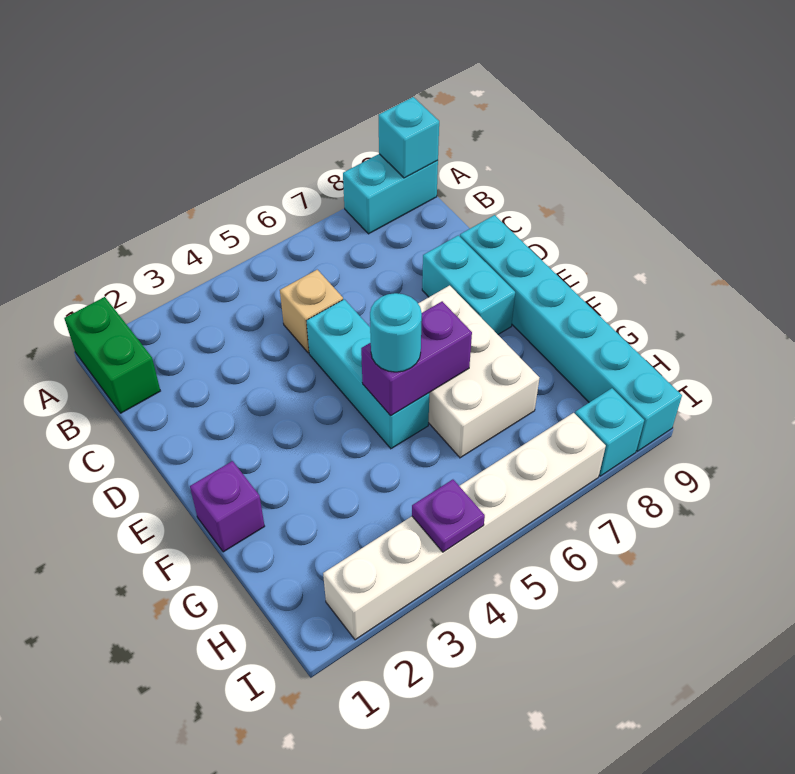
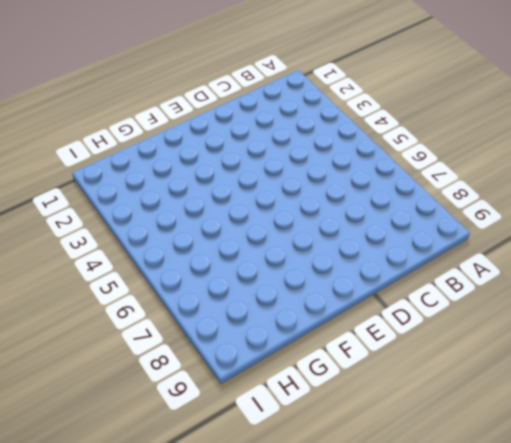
none -> green 1x2 brick [64,297,160,413]
none -> cyan 1x2 brick [343,154,438,234]
none -> tan 1x1 brick [280,270,343,353]

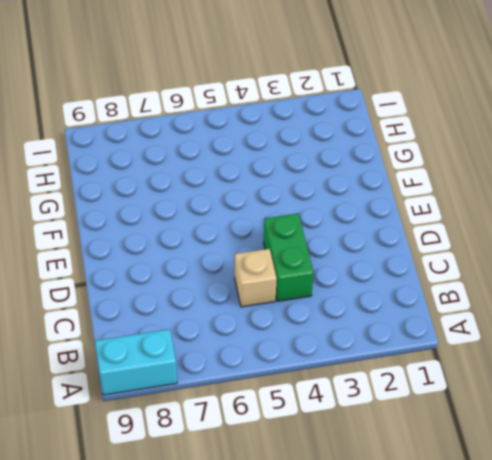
green 1x2 brick [263,214,314,301] -> green 1x2 brick moved to [64,297,160,413]
none -> cyan 1x3 brick [307,299,429,449]
none -> cyan 1x2 brick [422,235,515,334]
none -> cyan 1x6 brick [460,215,682,451]

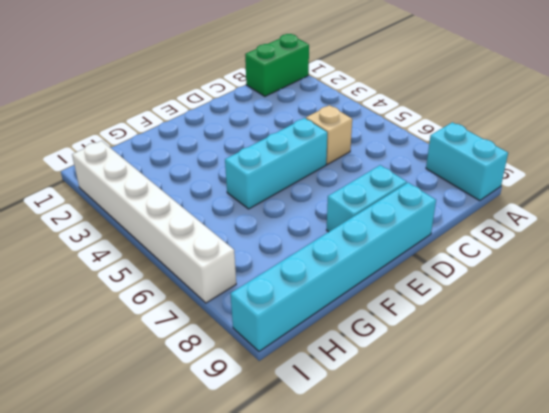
none -> white 2x3 brick [418,285,539,458]
none -> purple 1x1 brick [190,461,265,552]
none -> cyan 1x1 brick [575,388,644,476]

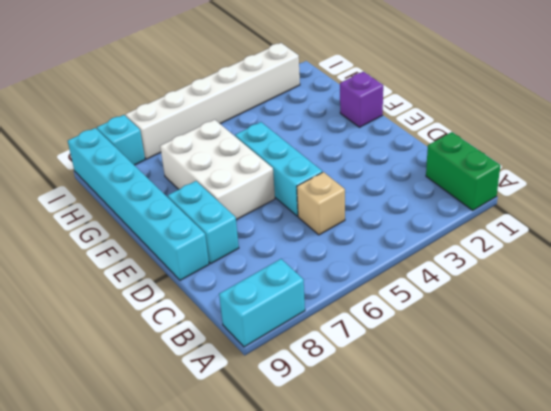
none -> cyan 1x1 brick [378,97,439,178]
none -> purple 1x2 brick [361,301,472,416]
none -> purple 1x1 plate [412,480,485,552]

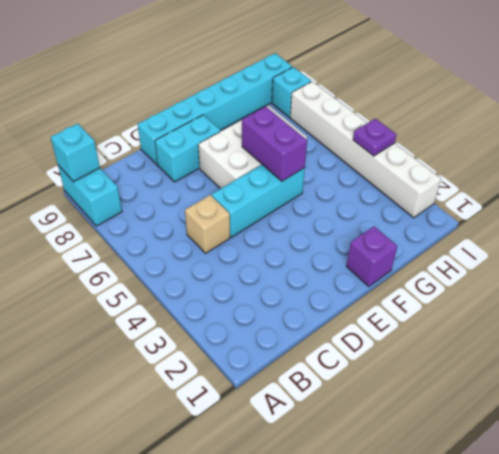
none -> green 1x2 brick [64,297,160,413]
none -> cyan 1x1 round brick [370,293,422,372]

